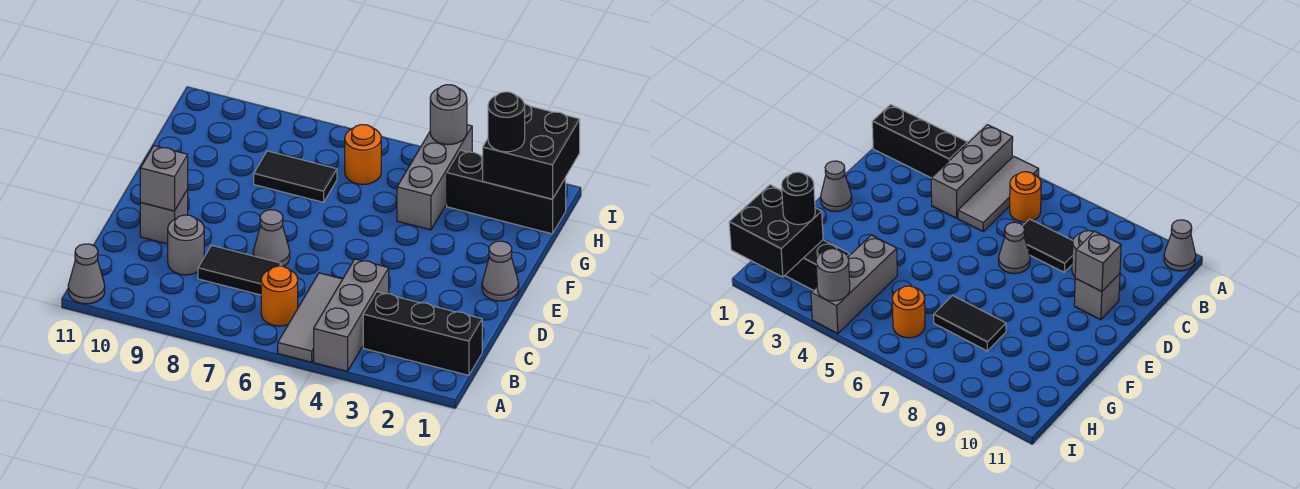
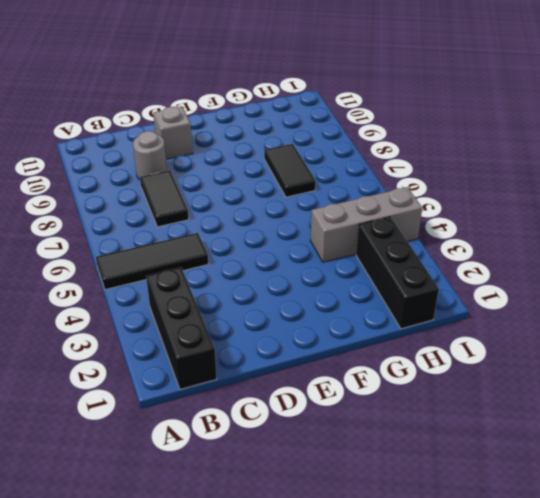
black 1x3 tile [96,233,208,290] -> grey 1x3 tile [278,273,342,362]
none -> grey 1x3 brick [314,259,389,371]
none -> grey 1x1 cone [68,244,105,304]
none -> orange 1x1 round brick [261,266,298,326]

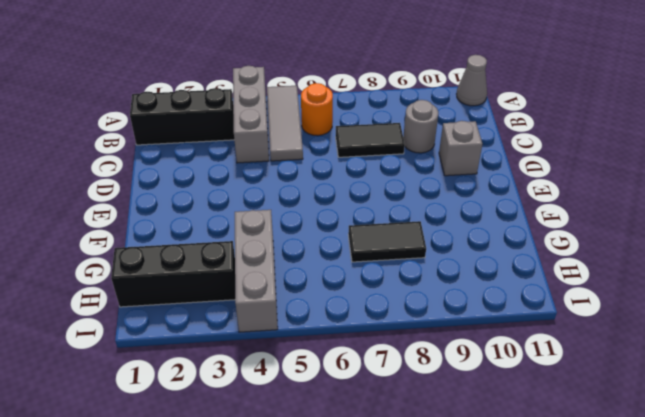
none -> grey 1x1 cone [253,210,290,267]
none -> grey 1x1 cone [482,241,519,301]
none -> orange 1x1 round brick [345,125,381,184]

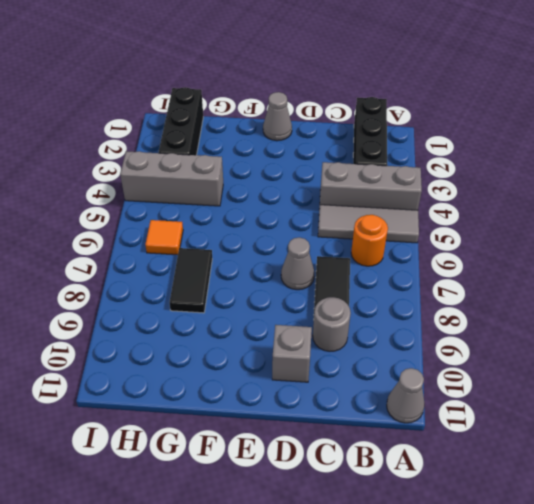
orange 1x1 tile [145,220,183,255] -> orange 1x1 round brick [345,125,381,184]
none -> grey 1x1 brick [140,146,188,211]
none -> black 2x2 brick [483,103,580,199]
none -> grey 1x1 round brick [430,85,467,145]

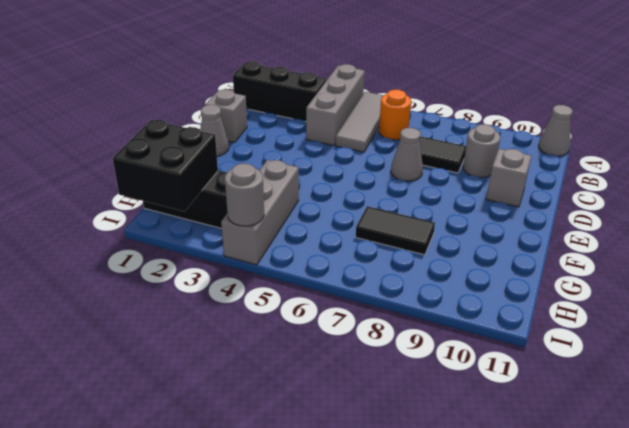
grey 1x1 brick [205,89,247,142] -> grey 1x1 brick moved to [140,146,188,211]
none -> orange 1x1 round brick [345,125,381,184]
none -> black 1x1 round brick [488,92,525,152]

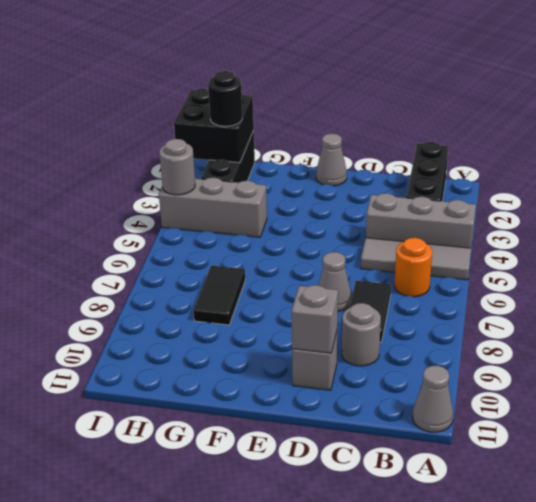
none -> orange 1x1 round brick [345,125,381,184]

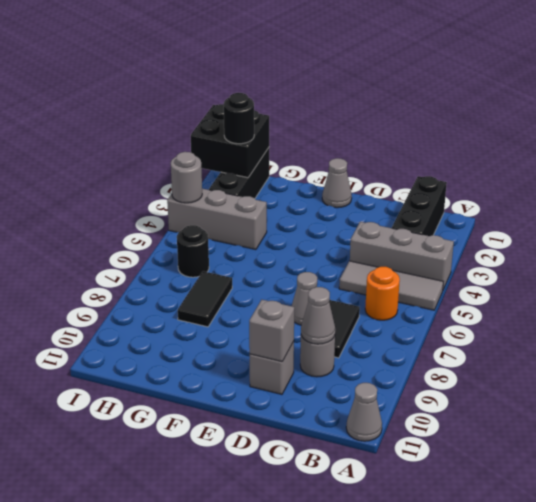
grey 1x1 cone [301,287,335,344] -> none
black 1x1 round brick [177,225,209,277] -> orange 1x1 round brick [345,125,381,184]

